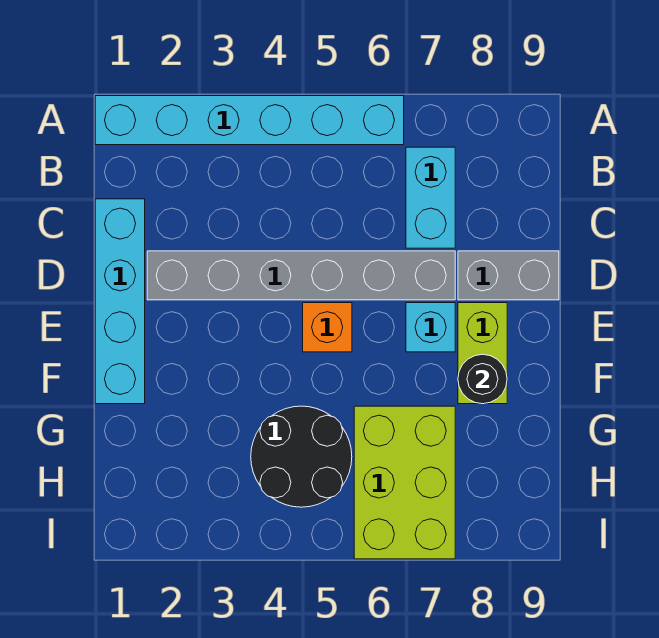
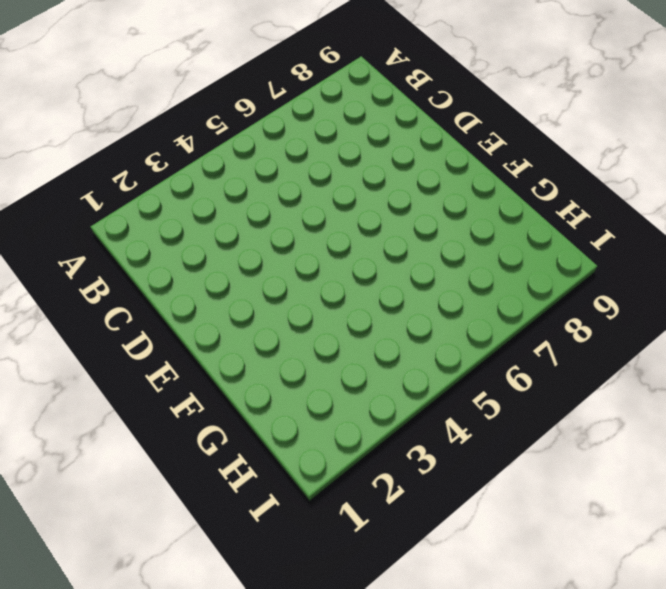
none -> cyan 1x6 brick [95,96,404,145]
none -> cyan 1x2 brick [406,147,455,248]

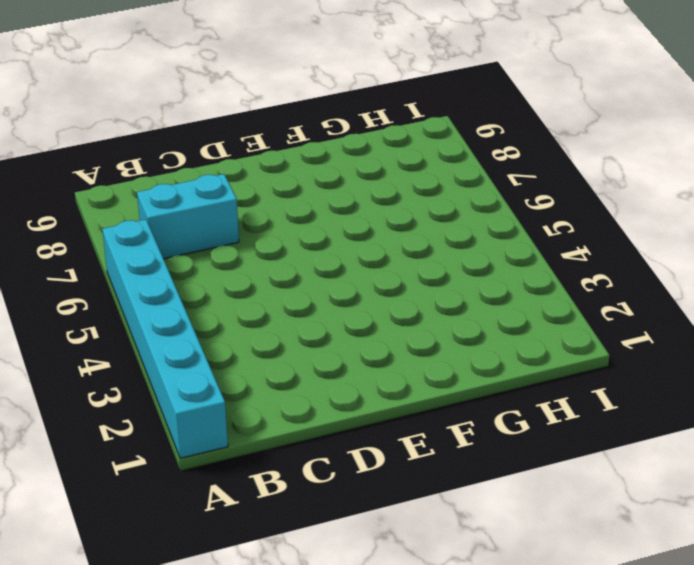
none -> cyan 1x4 brick [95,199,145,404]
none -> grey 1x6 brick [147,251,455,300]

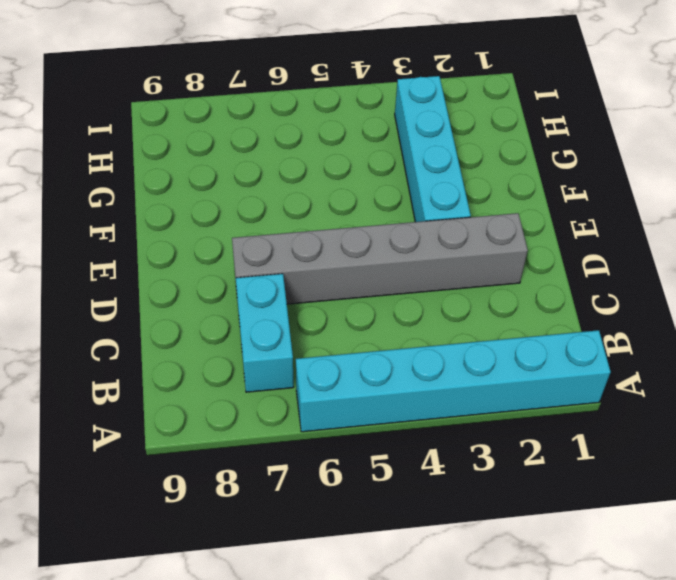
cyan 1x4 brick [395,76,471,222] -> cyan 1x4 brick moved to [95,199,145,404]
none -> grey 1x2 brick [458,251,559,300]
none -> orange 1x1 brick [303,303,352,352]

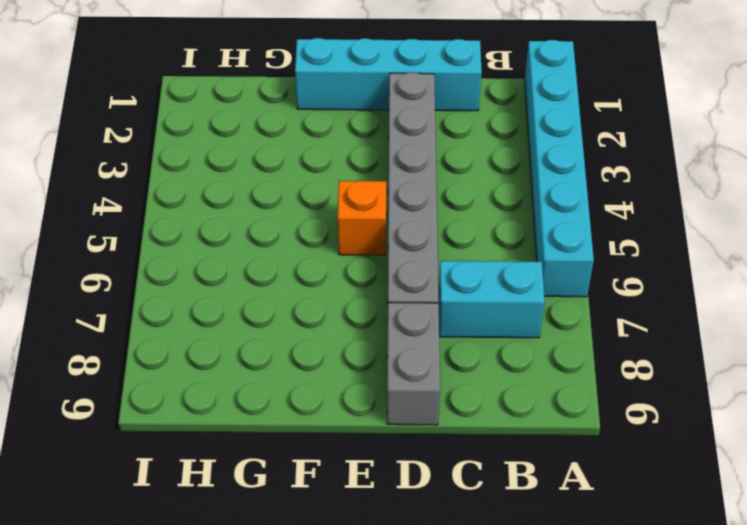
none -> cyan 1x1 brick [406,303,455,352]
none -> lime 1x2 brick [458,303,507,404]

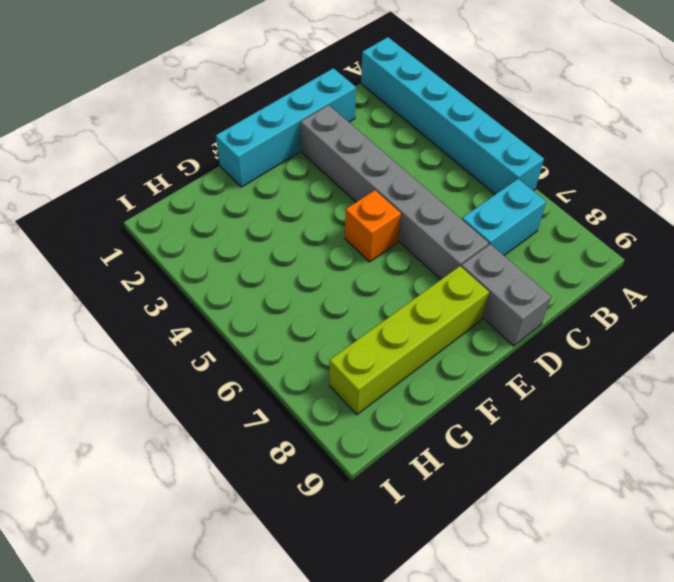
lime 1x4 brick [330,266,489,415] -> lime 1x2 brick [458,303,507,404]
none -> cyan 1x1 brick [406,303,455,352]
none -> black 2x2 round brick [251,406,352,507]

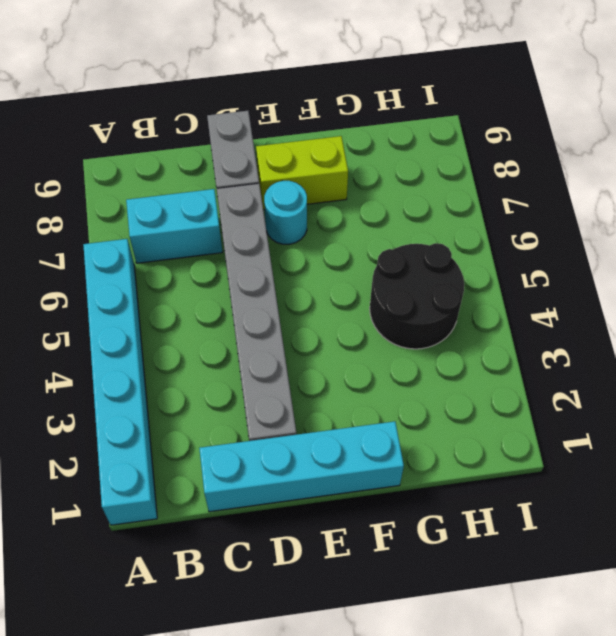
cyan 1x1 round brick [264,181,307,244] -> cyan 1x1 brick [406,303,455,352]
none -> orange 1x1 brick [303,303,352,352]
none -> lime 2x3 brick [354,406,455,559]

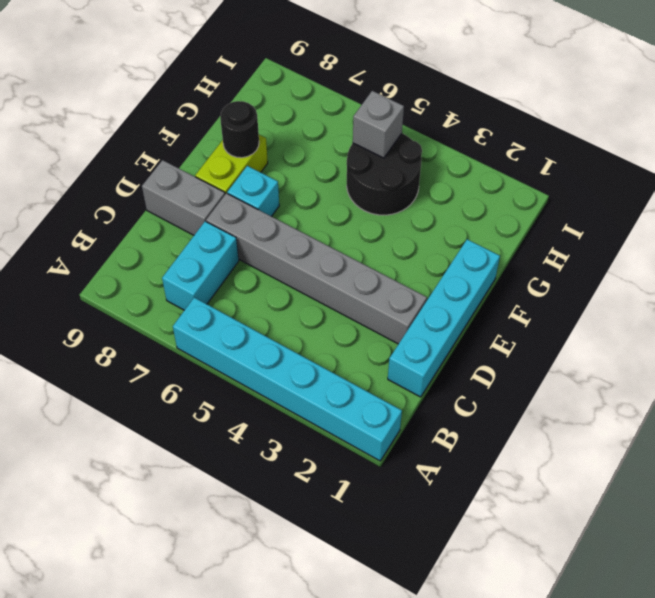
grey 1x1 brick [353,91,404,158] -> none
none -> orange 1x1 brick [303,303,352,352]
none -> lime 2x3 brick [354,406,455,559]

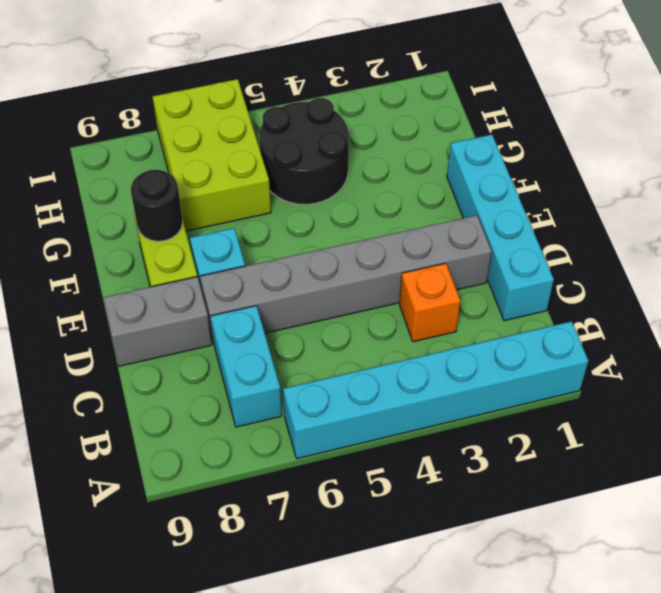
orange 1x1 brick [400,263,460,342] -> orange 1x1 brick moved to [303,303,352,352]

